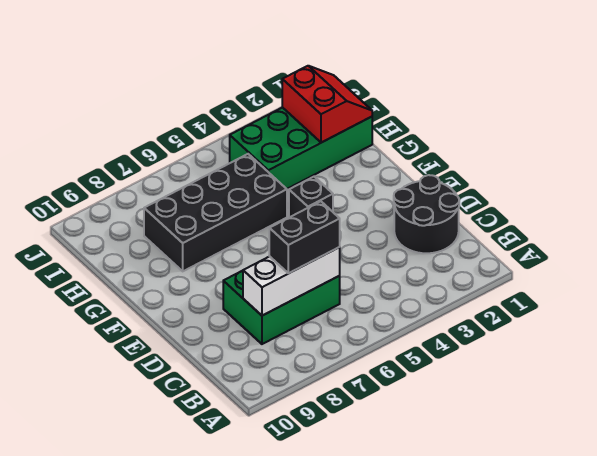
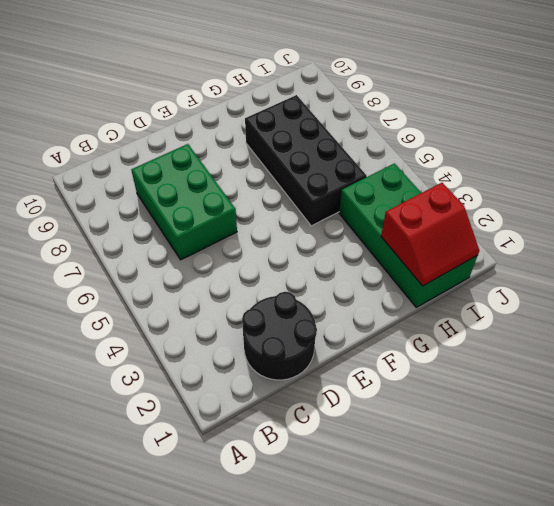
none -> black 1x1 brick [289,177,333,217]
none -> white 1x3 brick [243,247,340,316]

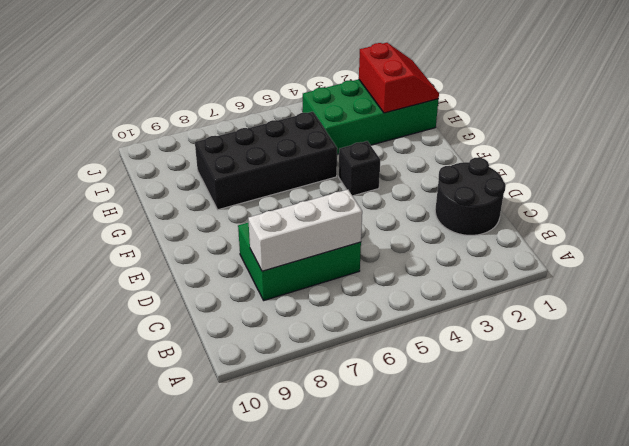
none -> black 1x2 brick [269,201,340,273]

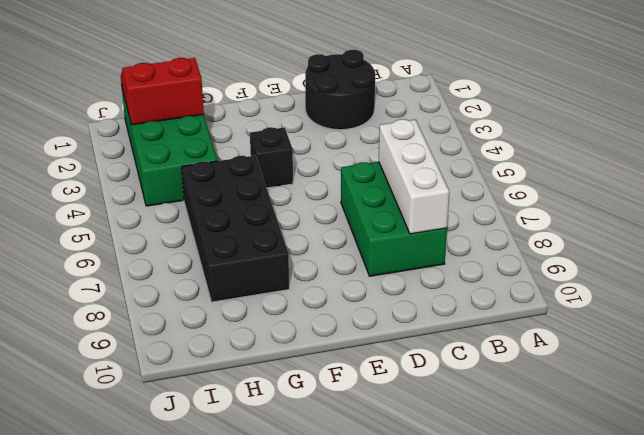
none -> black 1x2 brick [269,201,340,273]

